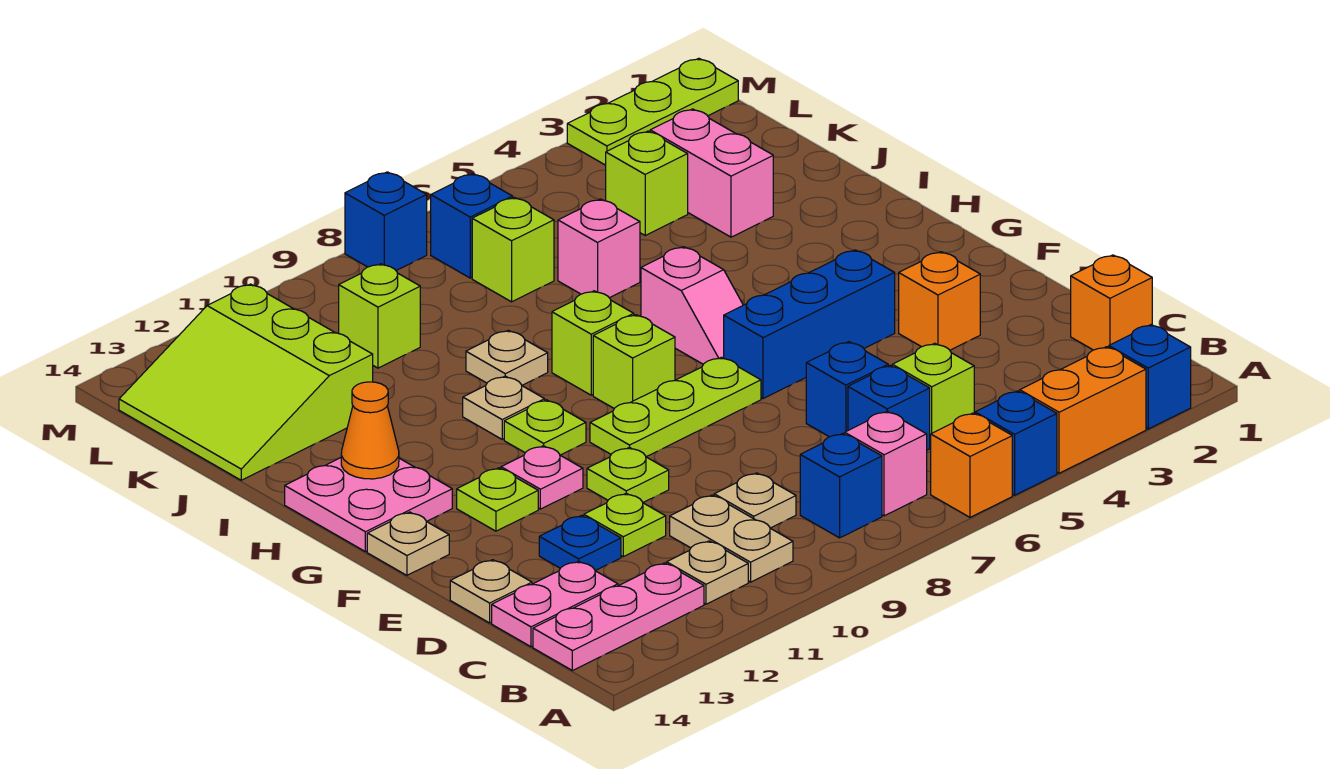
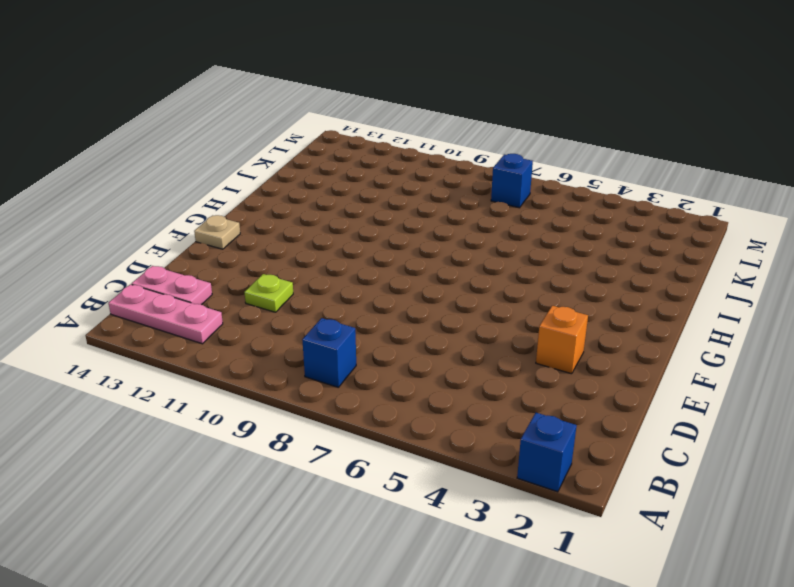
none -> orange 1x2 brick [1020,347,1146,473]
none -> blue 1x1 brick [975,391,1057,495]
none -> orange 1x1 brick [931,413,1012,517]
none -> pink 1x1 brick [845,411,927,516]

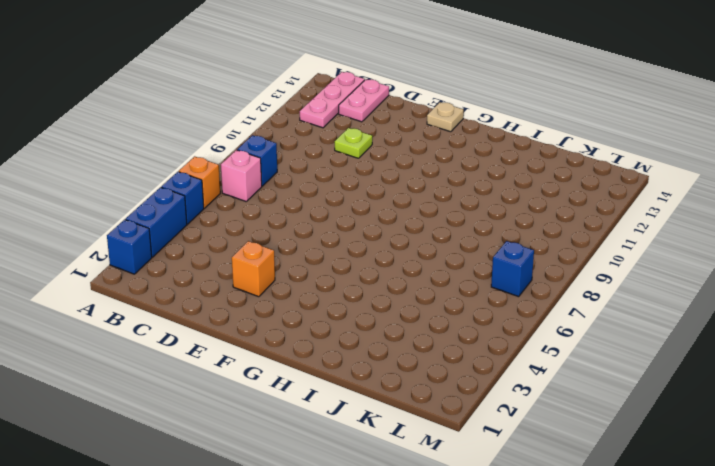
blue 1x2 brick [125,187,187,257] -> orange 1x2 brick [1020,347,1146,473]
none -> tan 1x2 plate [670,495,793,582]
none -> tan 1x1 plate [667,541,748,604]
none -> orange 1x1 brick [1071,255,1152,350]
none -> lime 1x1 brick [892,343,974,447]

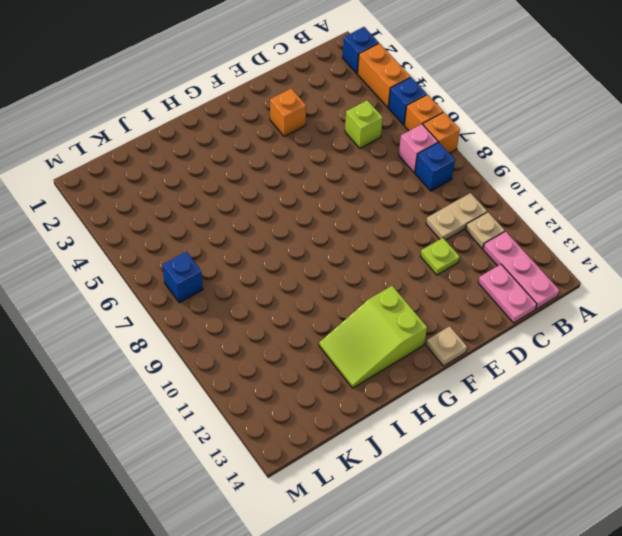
orange 1x1 brick [423,112,460,153] -> orange 1x1 brick moved to [1071,255,1152,350]
lime 2x3 slope [319,286,427,388] -> pink 2x2 plate [285,458,452,552]
none -> blue 1x1 brick [848,365,930,450]
none -> tan 1x1 plate [714,473,796,528]
none -> blue 1x1 brick [806,342,888,437]
none -> blue 1x1 plate [539,515,621,571]

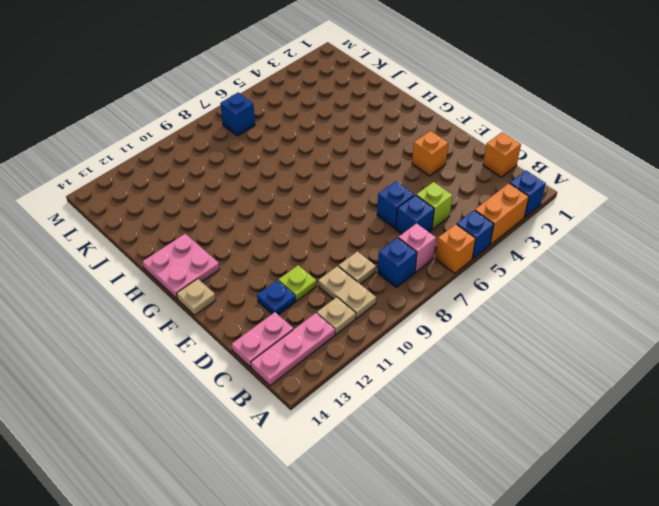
none -> tan 1x1 plate [450,560,532,623]
none -> lime 1x1 plate [587,447,669,502]
none -> blue 1x3 brick [724,250,895,399]
none -> lime 1x3 plate [590,357,761,457]

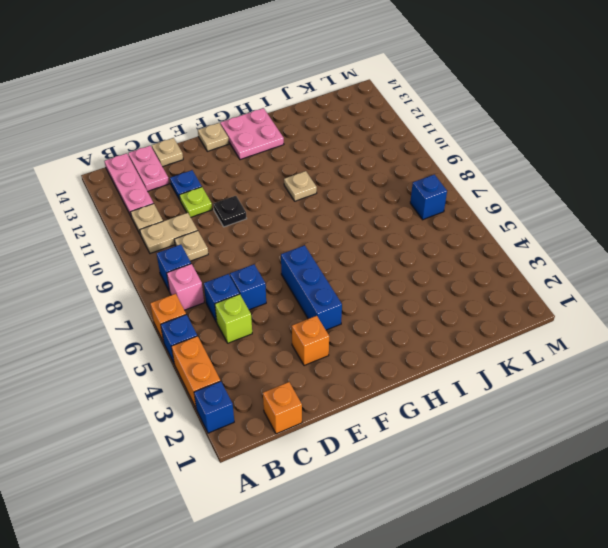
black 1x1 plate [213,196,247,227] -> lime 1x1 plate [587,447,669,502]
none -> lime 1x3 plate [590,357,761,457]
none -> pink 1x1 plate [501,446,583,509]
none -> lime 1x1 plate [457,468,538,531]
none -> pink 1x2 slope [641,247,743,364]

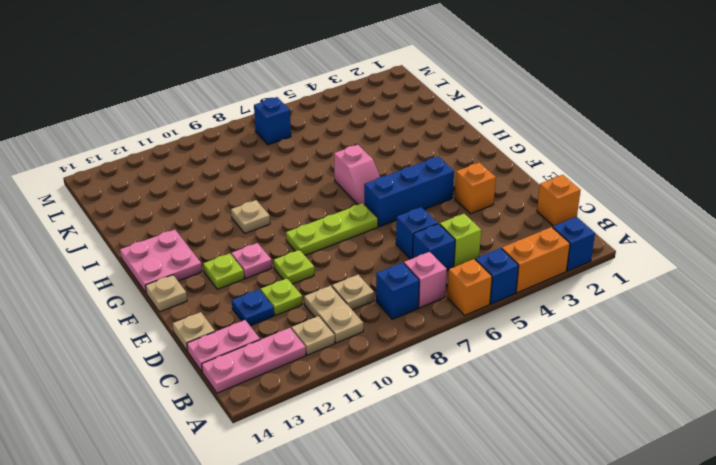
none -> lime 1x1 brick [593,315,675,408]
none -> lime 1x1 plate [504,400,586,455]
none -> lime 1x1 brick [552,291,634,395]
none -> tan 1x1 plate [466,330,548,385]

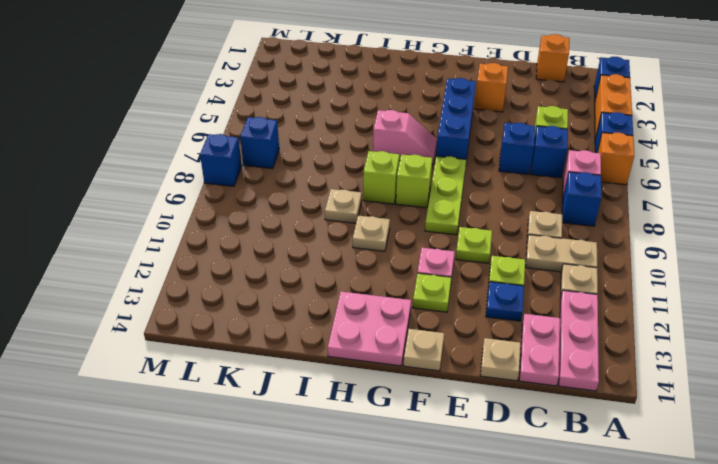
none -> lime 1x1 plate [504,400,586,455]
none -> pink 1x2 brick [650,109,773,237]
none -> pink 1x1 brick [558,199,640,298]
none -> lime 3x3 slope [119,284,373,480]

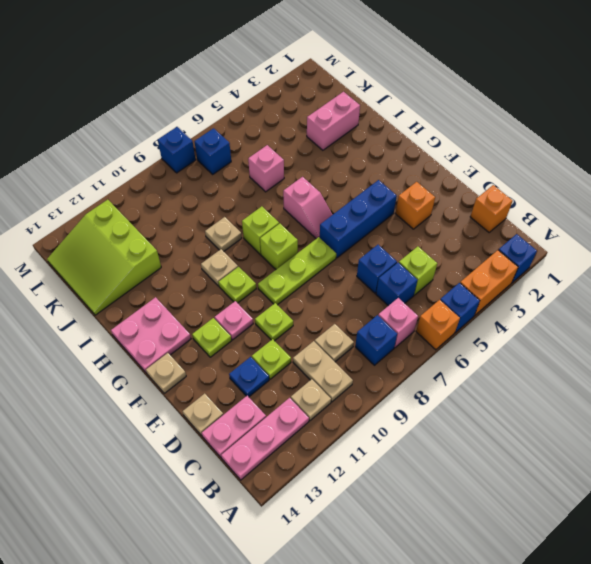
pink 1x2 brick [307,92,360,150] -> pink 1x2 brick turned to [650,109,773,237]
none -> lime 1x1 brick [606,131,688,235]
none -> lime 1x1 brick [472,197,554,302]
none -> lime 1x1 brick [339,264,420,368]
none -> lime 1x3 plate [567,58,738,165]

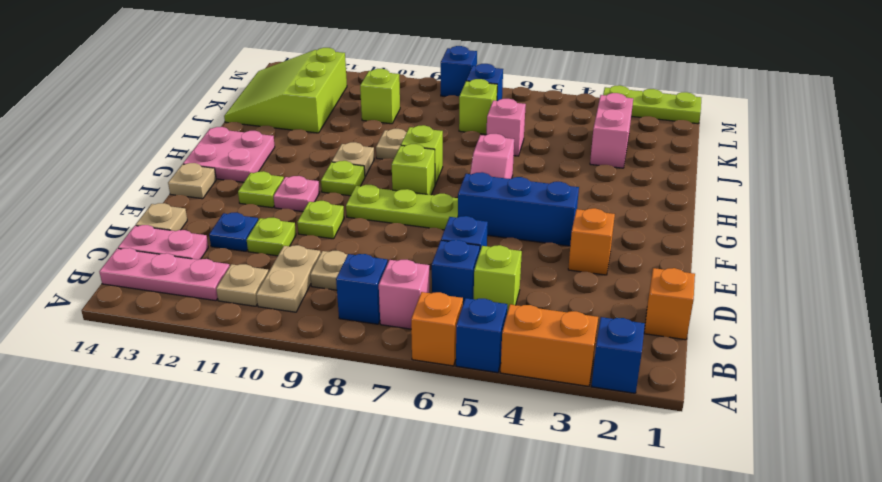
none -> lime 1x1 brick [606,131,688,235]
none -> orange 1x1 cone [341,382,399,479]

